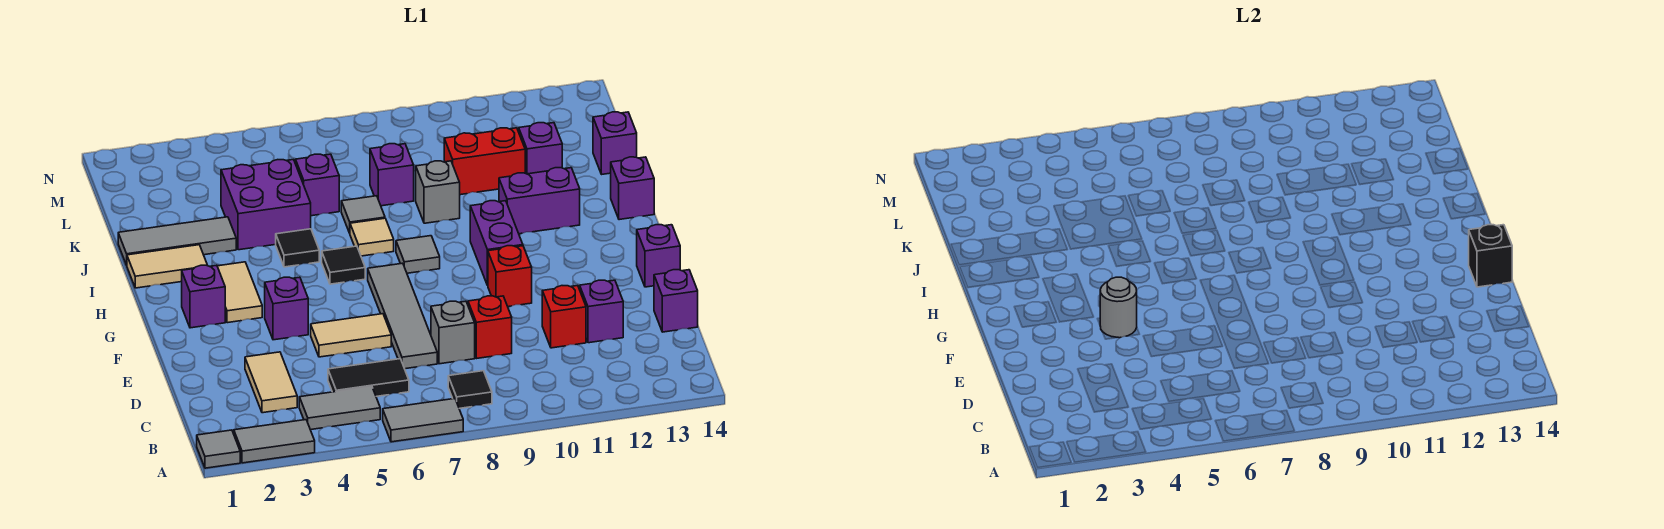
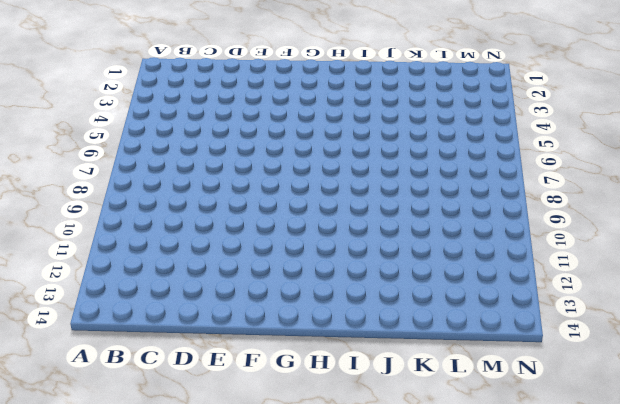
none -> grey 1x1 tile [197,430,240,468]
none -> grey 1x2 tile [234,420,315,463]
none -> grey 1x2 tile [383,399,463,442]
none -> grey 1x2 tile [299,387,380,430]

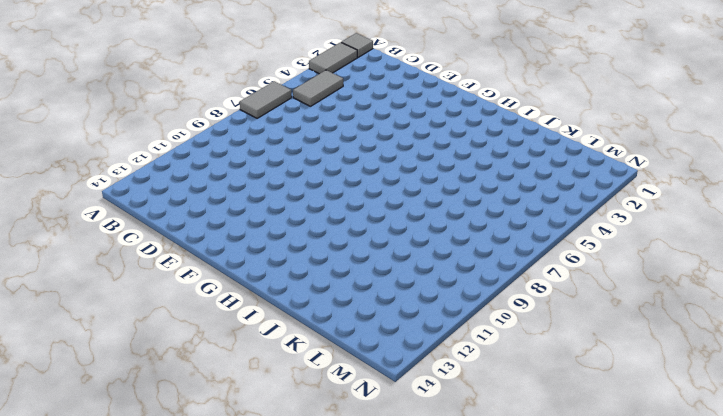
none -> black 1x1 tile [448,371,492,408]
none -> tan 1x2 tile [245,352,297,413]
none -> black 1x2 tile [328,359,409,396]
none -> grey 1x4 tile [368,263,437,369]

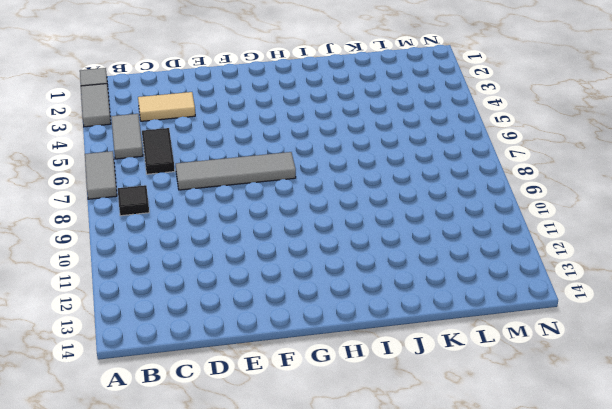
none -> grey 1x1 brick [431,301,475,364]
none -> red 1x1 brick [468,296,512,358]
none -> red 1x1 brick [542,286,586,348]
none -> purple 1x1 brick [580,280,623,343]

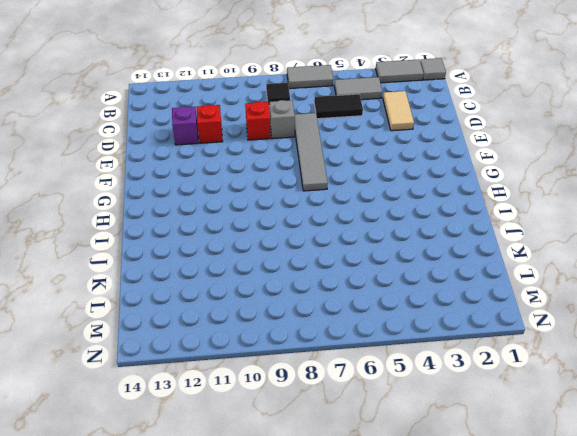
none -> purple 1x1 brick [654,270,698,332]
none -> tan 1x2 tile [311,314,391,357]
none -> purple 1x1 brick [265,277,308,340]
none -> red 1x1 brick [488,246,532,307]

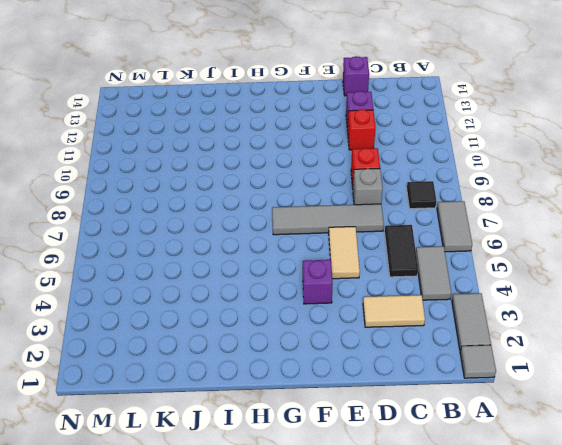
none -> red 1x1 brick [488,246,532,307]
none -> purple 1x1 brick [637,225,680,287]
none -> purple 1x1 brick [182,265,225,328]
none -> tan 1x2 tile [217,262,262,323]

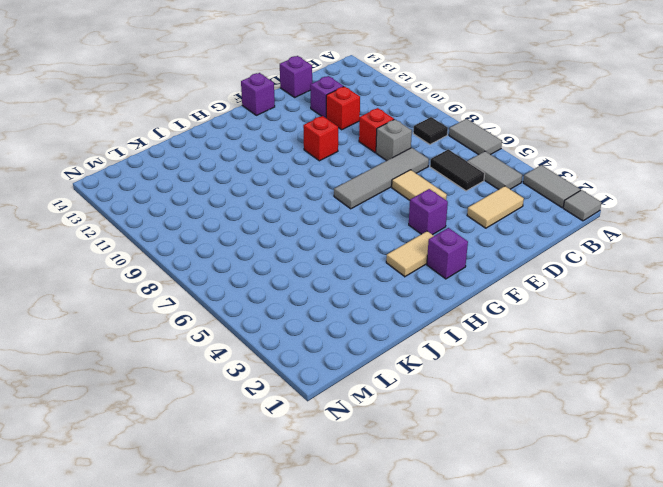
none -> purple 1x2 brick [470,201,523,285]
none -> black 1x1 tile [322,246,365,284]
none -> grey 1x1 tile [396,236,440,273]
none -> tan 1x2 tile [127,245,207,288]

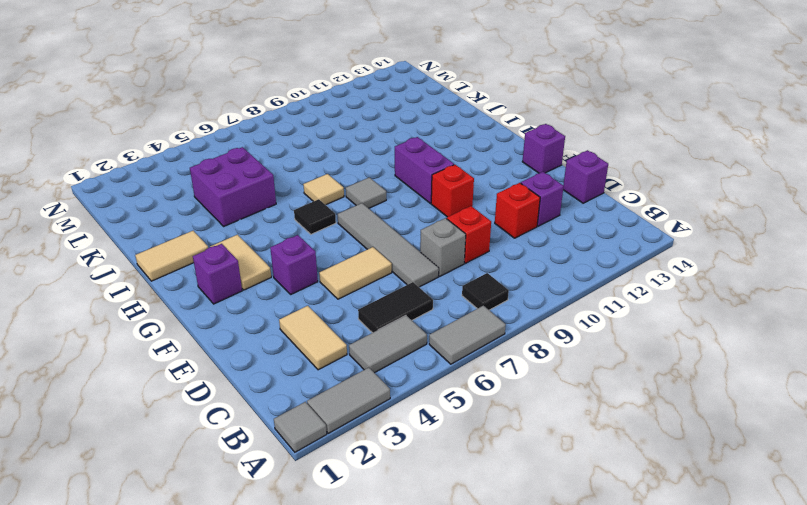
none -> black 1x1 tile [276,229,319,267]
none -> purple 1x2 brick [499,168,580,234]
none -> purple 1x1 brick [611,157,654,220]
none -> grey 1x3 tile [118,217,236,265]

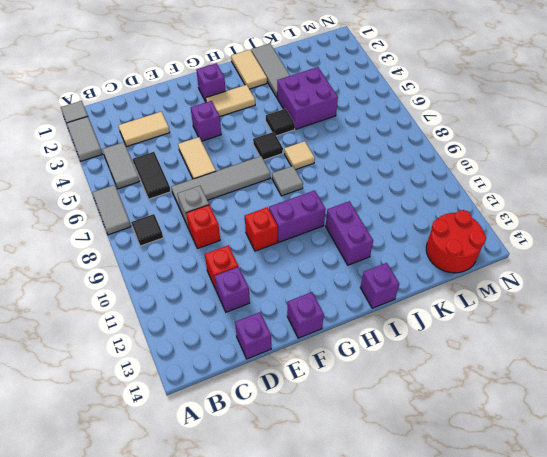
red 2x2 round brick [426,210,486,273] -> none
none -> grey 1x1 tile [341,196,385,233]
none -> grey 1x1 brick [416,161,460,223]
none -> purple 1x1 brick [296,154,339,216]
none -> purple 1x1 brick [370,144,414,206]

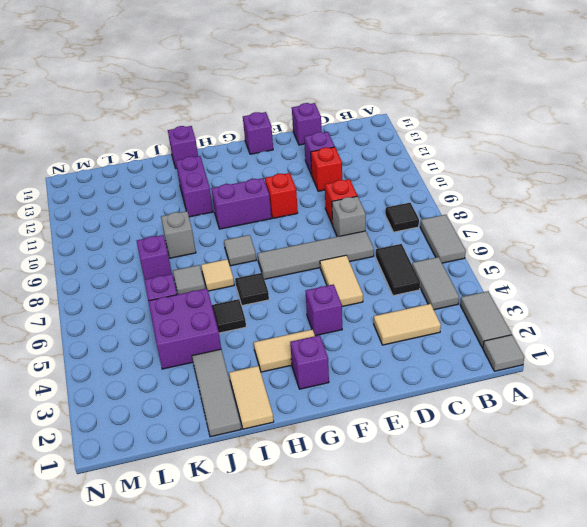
none -> red 1x2 brick [444,128,525,195]
none -> purple 1x1 brick [519,123,562,174]
none -> purple 1x1 brick [593,112,637,174]
none -> grey 1x1 round brick [1100,277,1137,338]

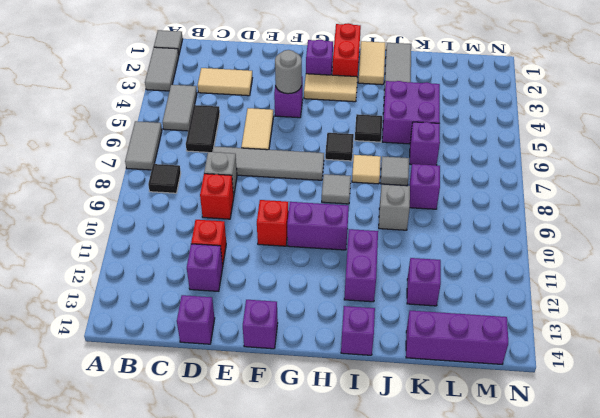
red 1x2 brick [332,23,361,77] -> red 1x2 brick moved to [444,128,525,195]
purple 1x3 brick [406,311,508,364] -> purple 1x1 brick [593,112,637,174]
none -> black 1x1 brick [1469,225,1512,287]

